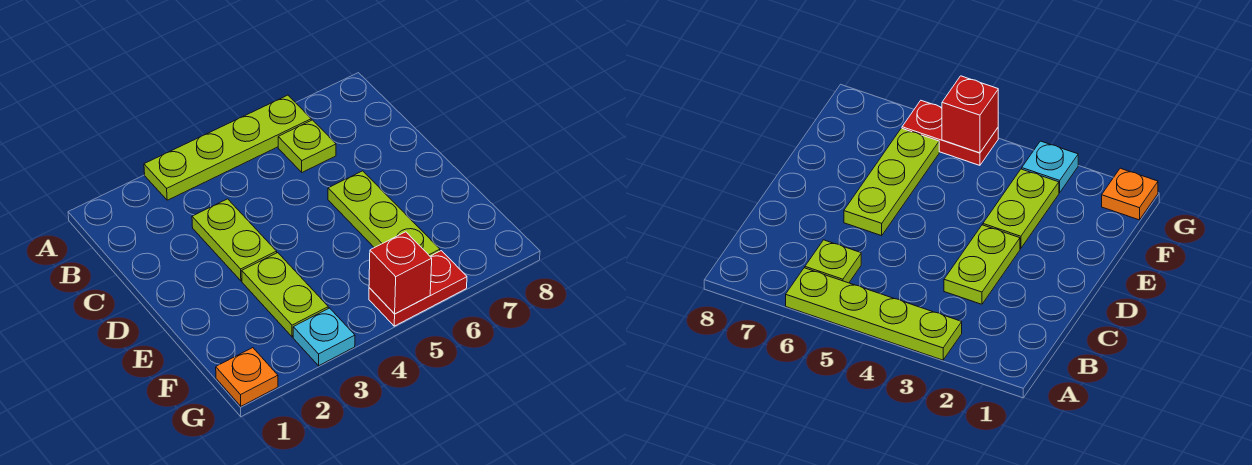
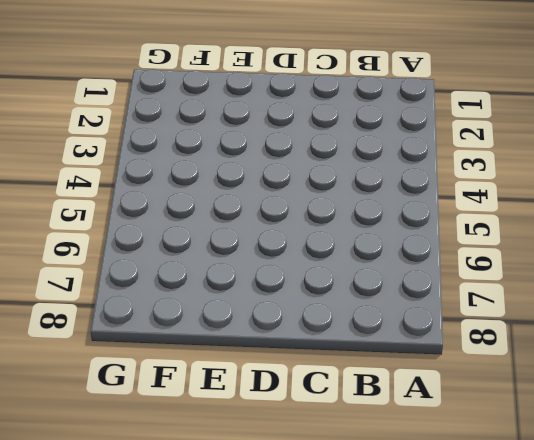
none -> lime 1x4 plate [144,95,311,200]
none -> lime 1x1 plate [278,120,336,172]

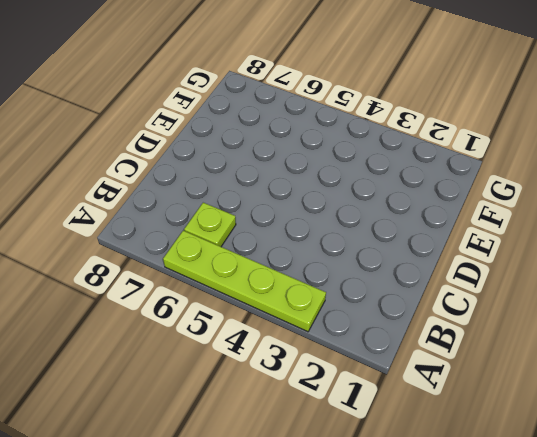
none -> lime 1x2 plate [192,199,277,281]
none -> lime 1x3 plate [328,171,440,256]

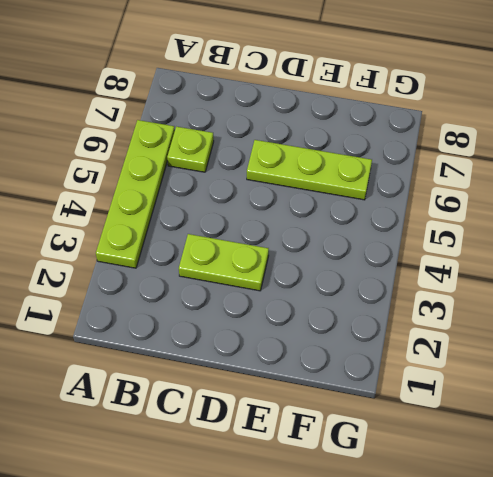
none -> lime 1x2 plate [242,253,328,337]
none -> orange 1x1 plate [216,348,278,406]

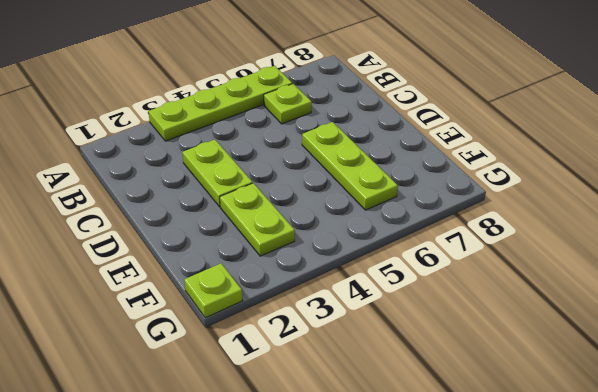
lime 1x1 plate [184,263,242,318] -> orange 1x1 plate [216,348,278,406]
none -> cyan 1x1 plate [293,308,355,366]
none -> red 1x2 plate [369,251,467,326]

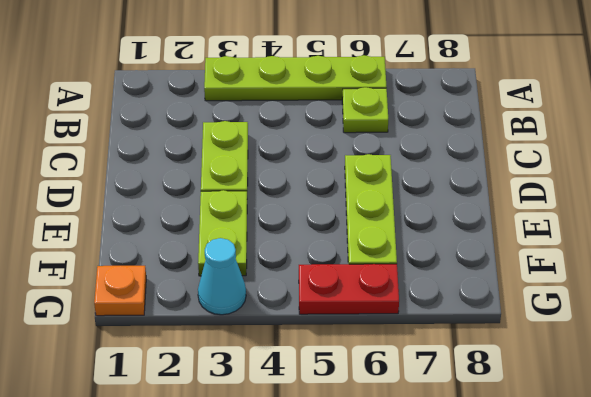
cyan 1x1 cone [198,238,246,315] -> cyan 1x1 plate [293,308,355,366]
none -> red 1x1 brick [369,232,432,314]

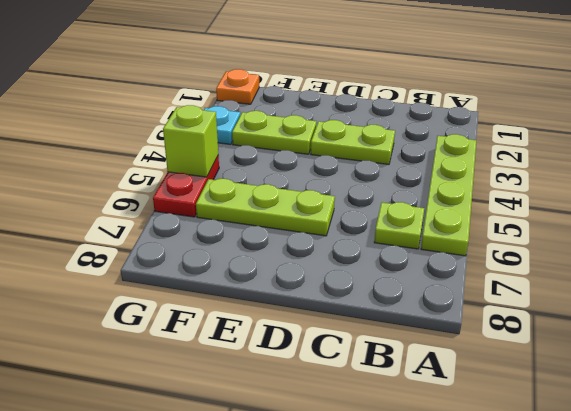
lime 1x1 brick [163,105,218,177] -> red 1x1 brick [369,232,432,314]

